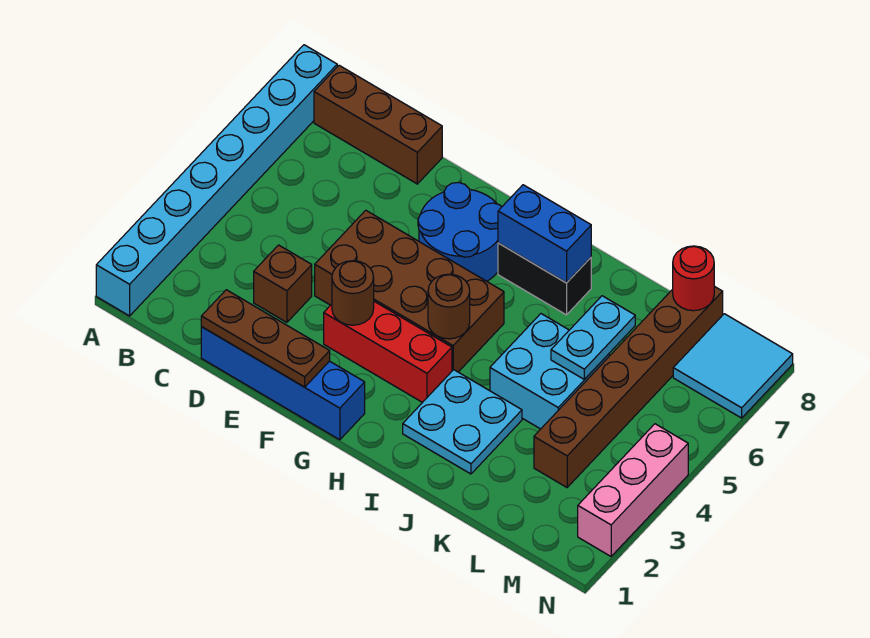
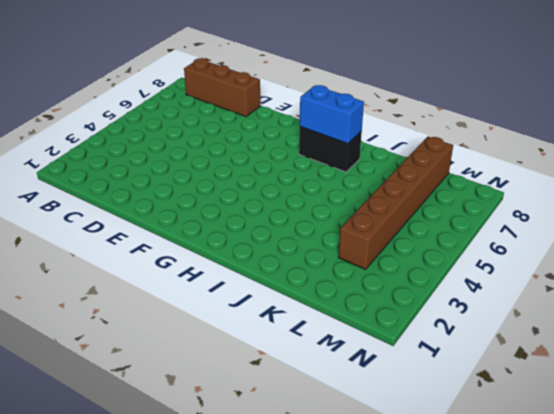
none -> cyan 1x8 brick [96,45,337,316]
none -> blue 1x4 brick [201,327,365,440]
none -> brown 1x1 brick [254,245,312,322]

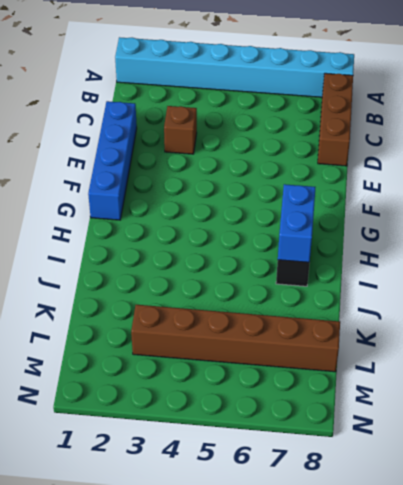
none -> brown 2x4 brick [315,210,504,372]
none -> red 1x3 brick [324,301,452,403]
none -> blue 2x2 round brick [418,182,501,281]

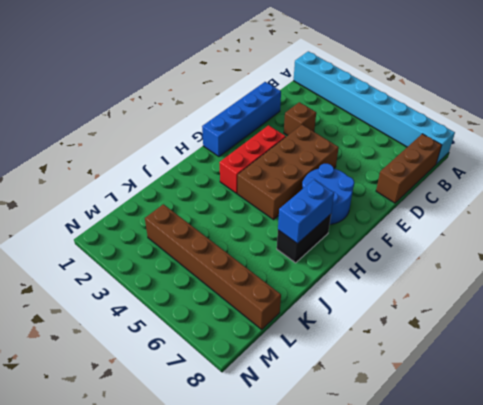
none -> cyan 2x2 plate [403,370,522,474]
none -> cyan 2x2 brick [490,314,609,429]
none -> cyan 2x2 tile [673,314,793,418]

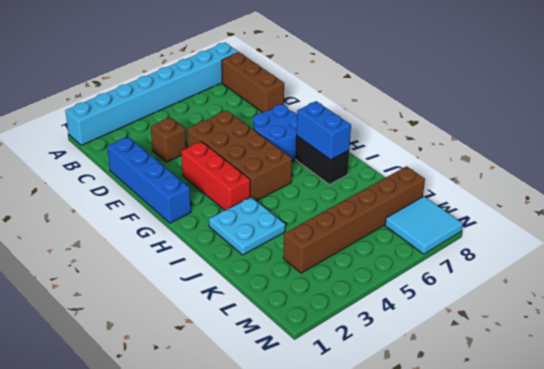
none -> cyan 2x2 brick [490,314,609,429]
none -> pink 1x3 brick [578,424,688,556]
none -> brown 1x3 plate [201,290,330,387]

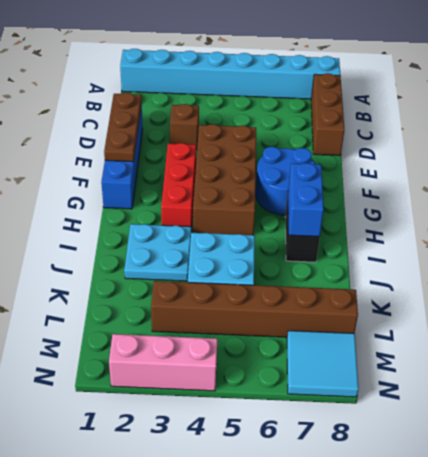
none -> brown 1x1 round brick [332,261,374,325]
none -> brown 1x1 round brick [428,274,470,339]
none -> cyan 1x2 plate [551,296,635,380]

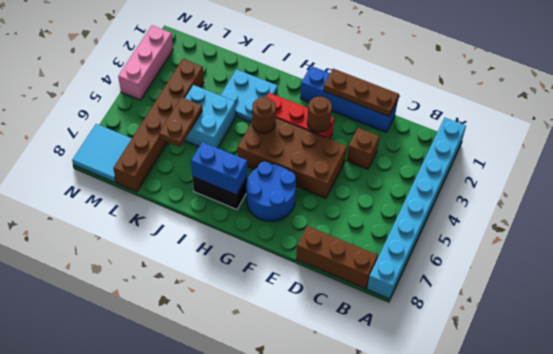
brown 1x2 plate [159,97,202,147] -> cyan 1x2 plate [551,296,635,380]
none -> red 1x1 round brick [673,246,714,311]

